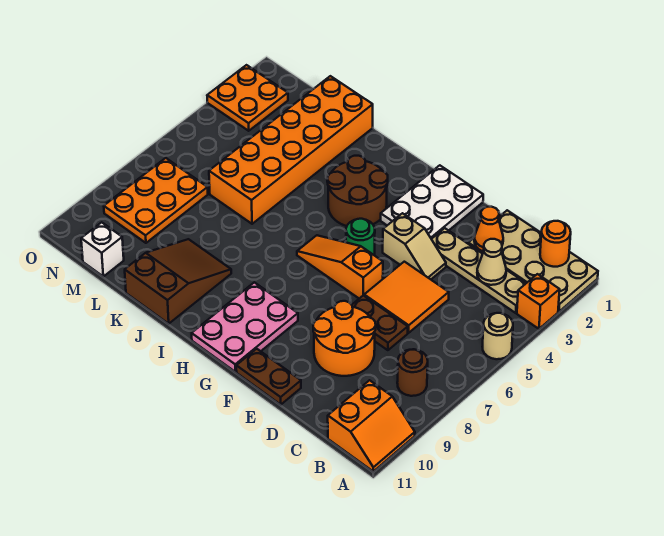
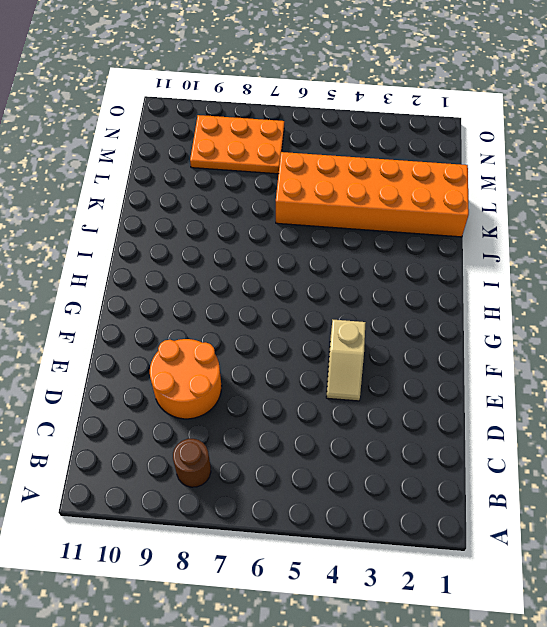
none -> tan 2x4 plate [468,210,598,312]
none -> orange 1x1 brick [517,274,560,329]
none -> tan 1x1 round brick [482,313,513,359]

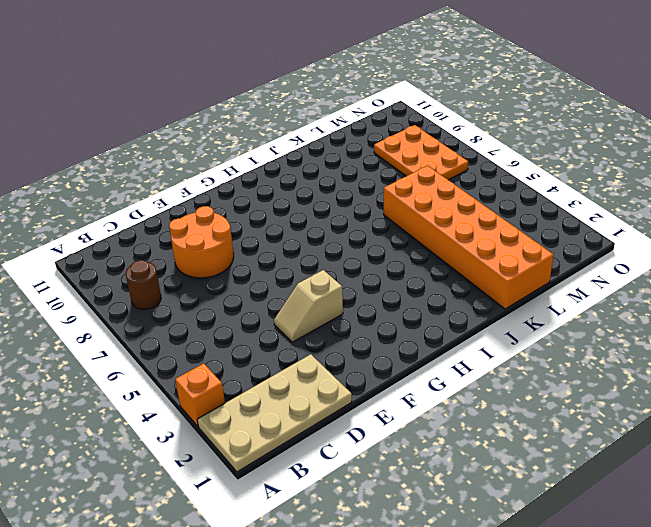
none -> tan 1x1 round brick [482,313,513,359]
none -> orange 2x2 slope [328,380,415,471]
none -> tan 1x4 plate [432,228,526,313]

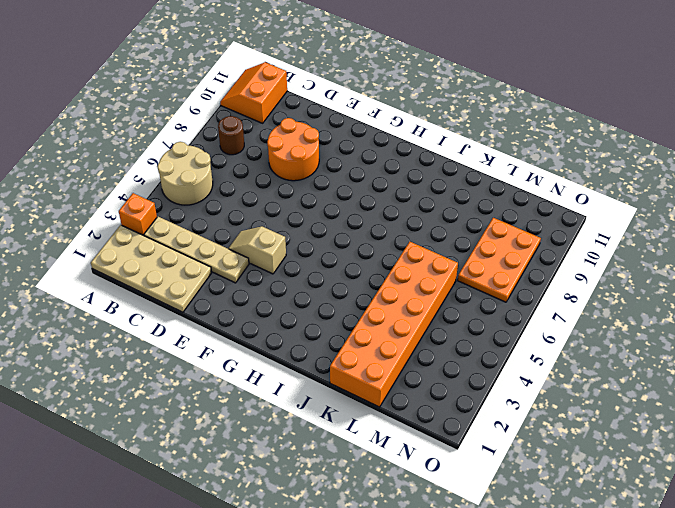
tan 2x2 round brick [157,142,213,205] -> tan 1x1 round brick [482,313,513,359]
none -> orange 2x2 tile [364,262,449,333]
none -> brown 1x2 plate [352,295,408,350]
none -> brown 1x2 plate [236,349,301,405]

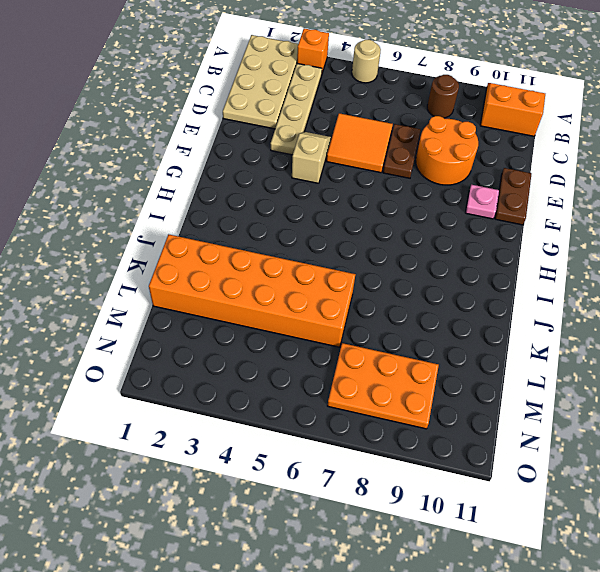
pink 1x1 plate [465,185,499,219] -> none
none -> white 2x3 plate [381,165,483,239]
none -> orange 1x3 slope [297,235,383,298]
none -> green 1x1 round brick [346,219,375,255]

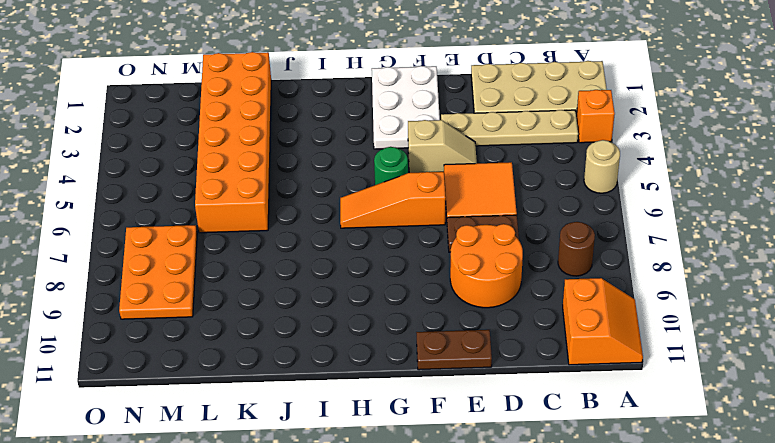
none -> pink 2x3 plate [192,282,298,372]
none -> brown 2x2 round brick [327,156,388,226]
none -> brown 2x3 slope [125,239,231,324]

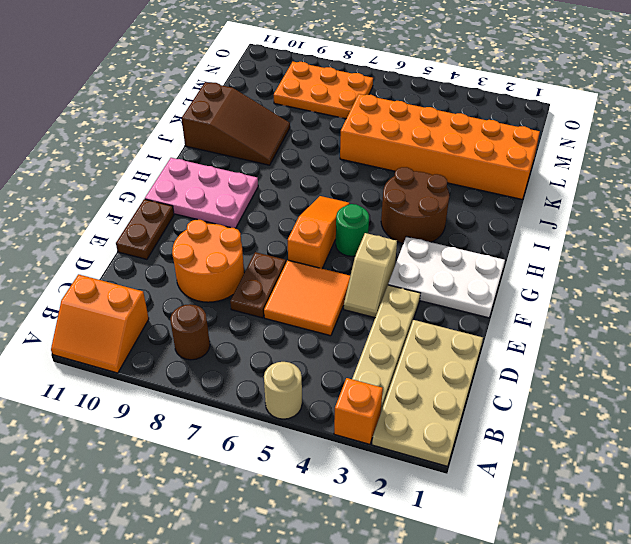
none -> white 1x1 brick [81,222,124,276]
none -> orange 2x2 plate [207,65,288,131]
none -> orange 1x1 round brick [540,221,571,267]

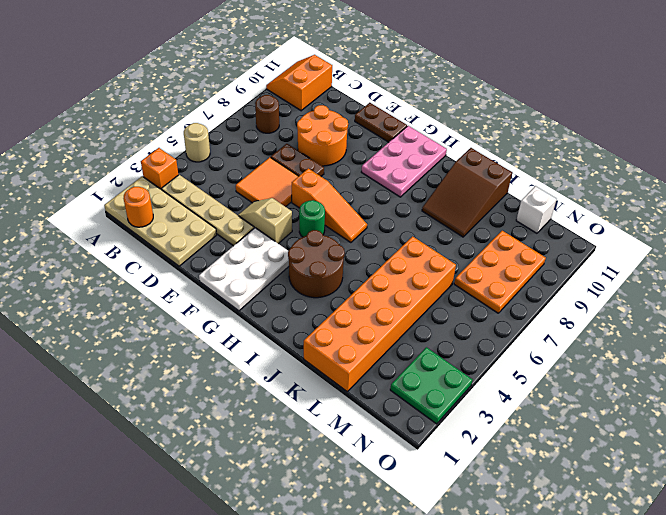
green 2x2 plate [390,347,473,424] -> orange 2x2 plate [207,65,288,131]
none -> tan 1x1 cone [477,239,506,285]
none -> orange 1x1 cone [474,207,503,252]

